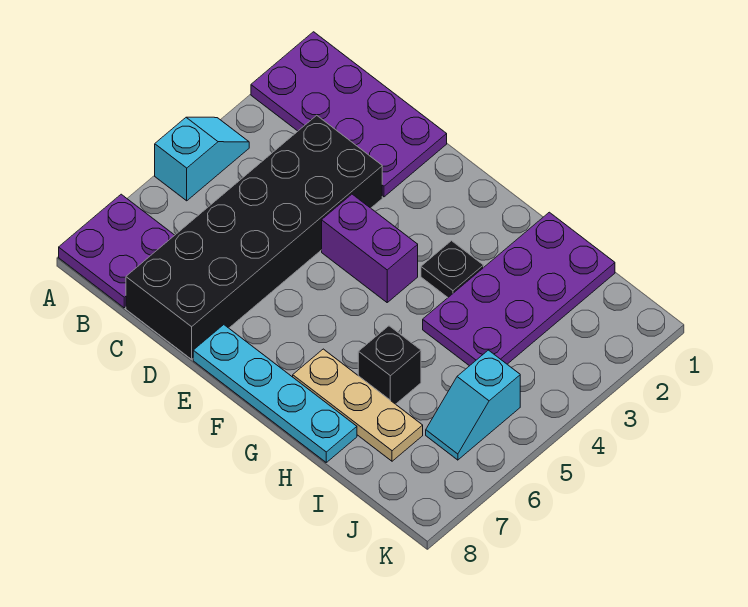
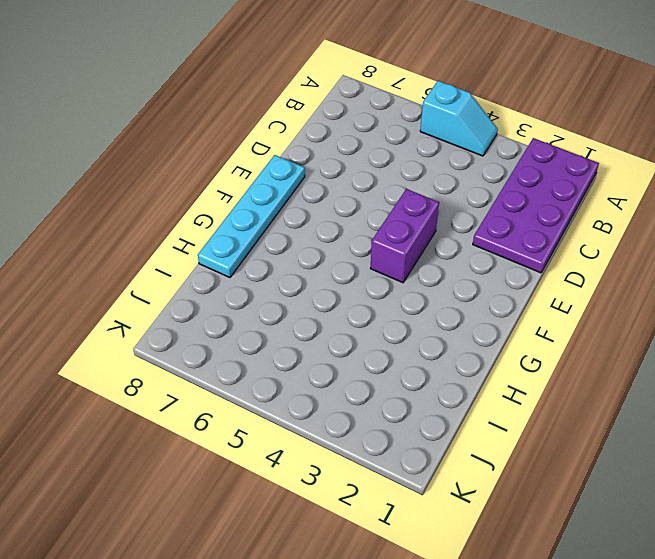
none -> purple 2x2 plate [59,194,174,308]
none -> black 2x6 brick [126,115,382,359]

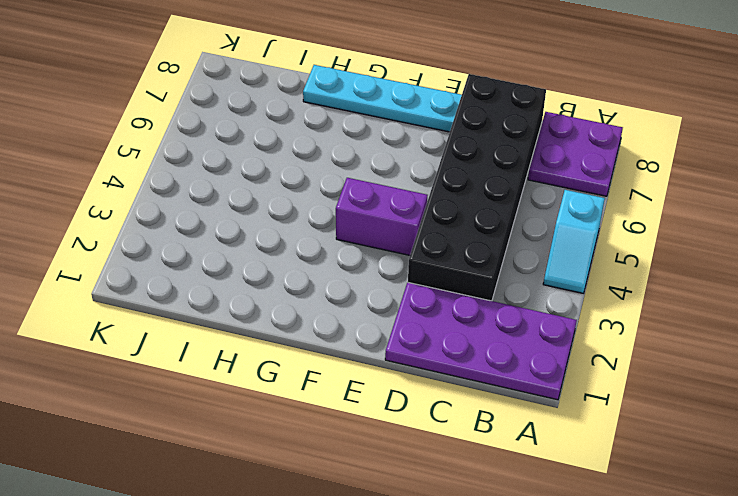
none -> black 1x1 plate [421,241,484,297]
none -> tan 1x3 plate [293,349,423,461]

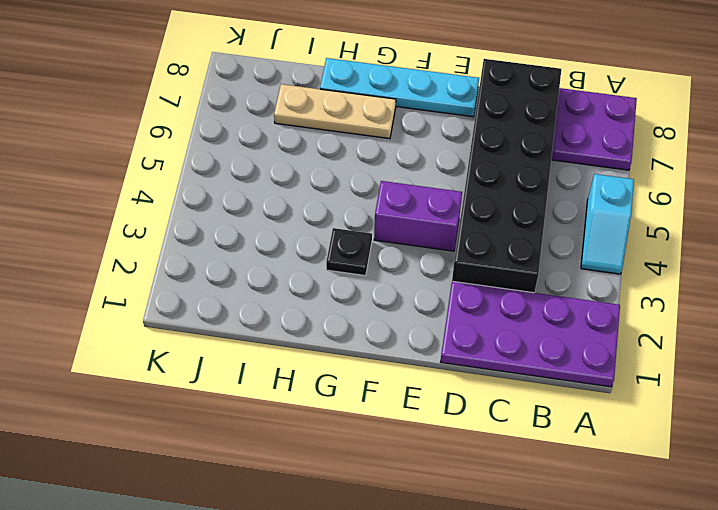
none -> purple 2x4 plate [423,212,615,366]
none -> black 1x1 brick [358,326,421,404]

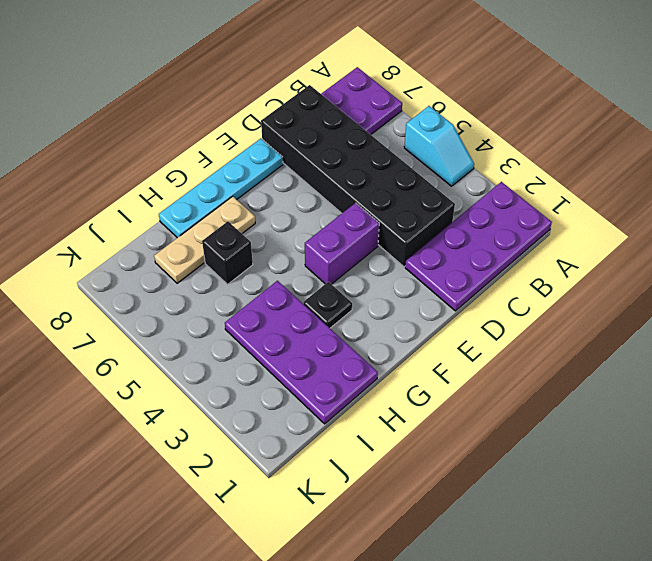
none -> cyan 1x2 slope [426,350,520,460]

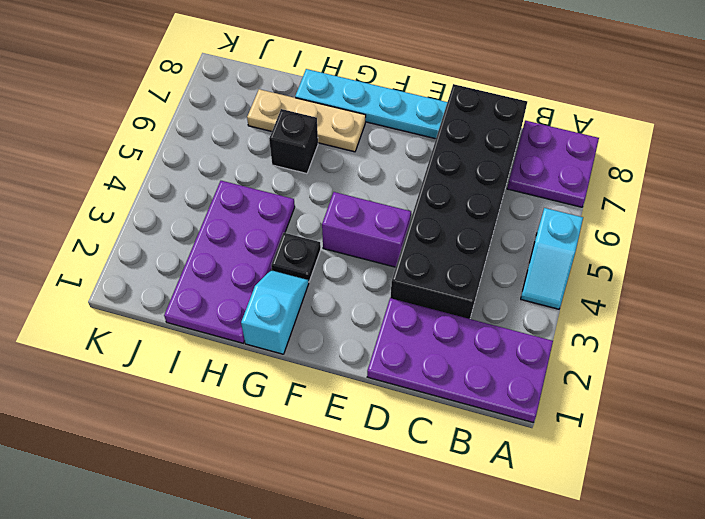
cyan 1x2 slope [241,270,309,354] -> cyan 1x2 slope moved to [426,350,520,460]

